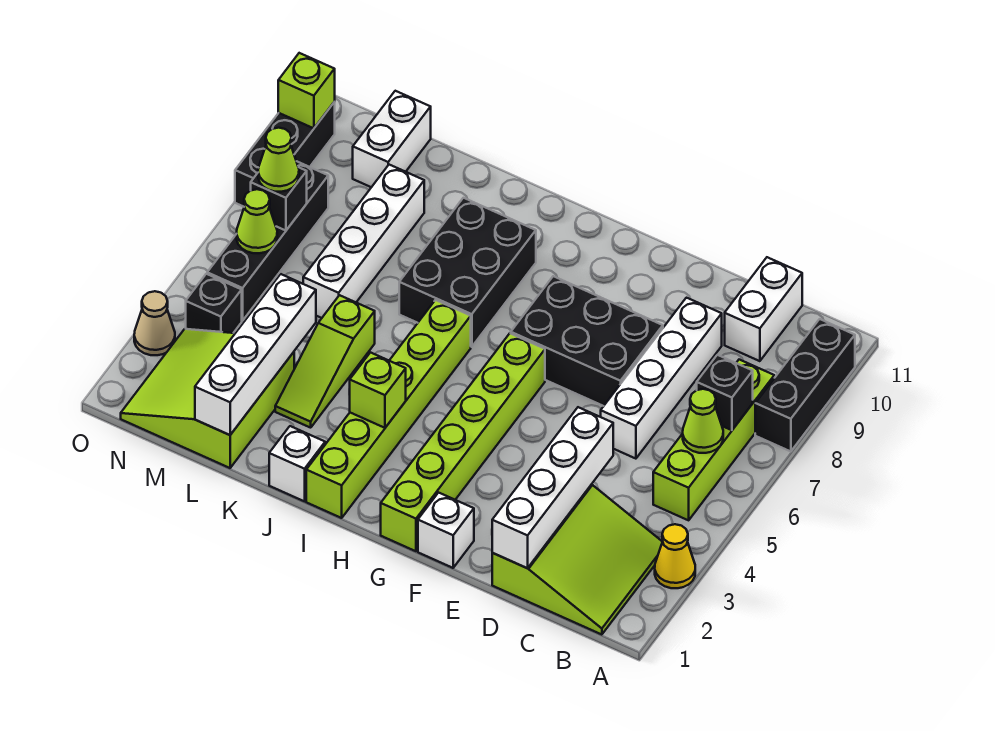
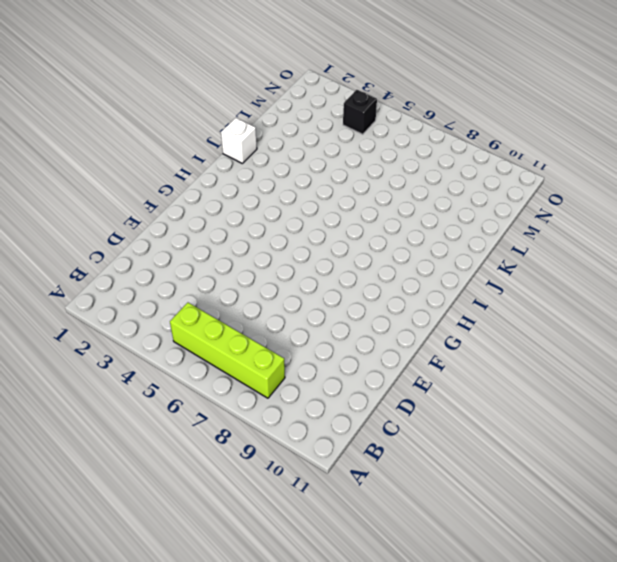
none -> yellow 1x1 cone [655,524,695,588]
none -> black 1x3 brick [755,319,855,452]
none -> lime 3x3 slope [492,484,662,635]

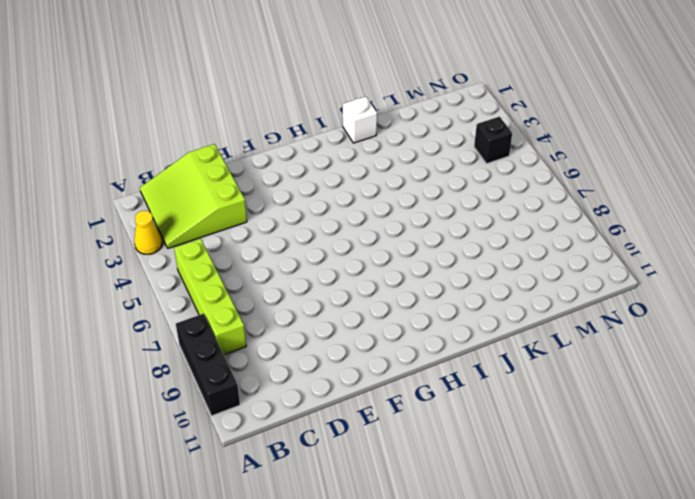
none -> white 1x2 brick [725,257,802,361]
none -> white 1x4 brick [601,298,722,459]
none -> black 2x3 brick [511,276,663,406]

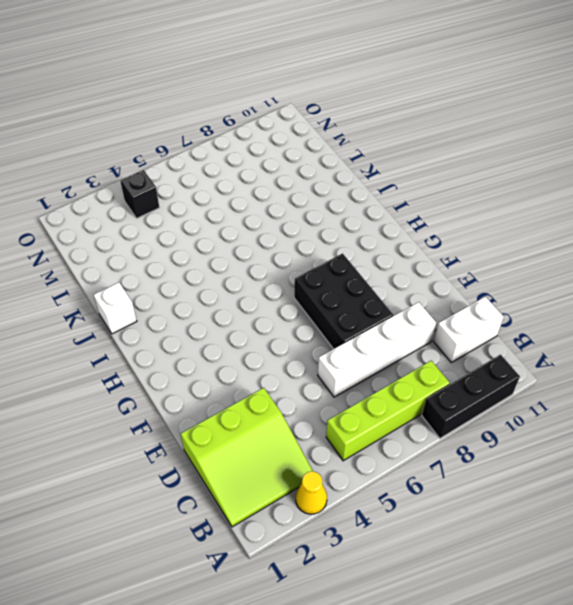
none -> white 1x1 brick [418,493,474,568]
none -> lime 1x6 brick [381,333,545,551]
none -> lime 1x6 brick [306,300,471,518]

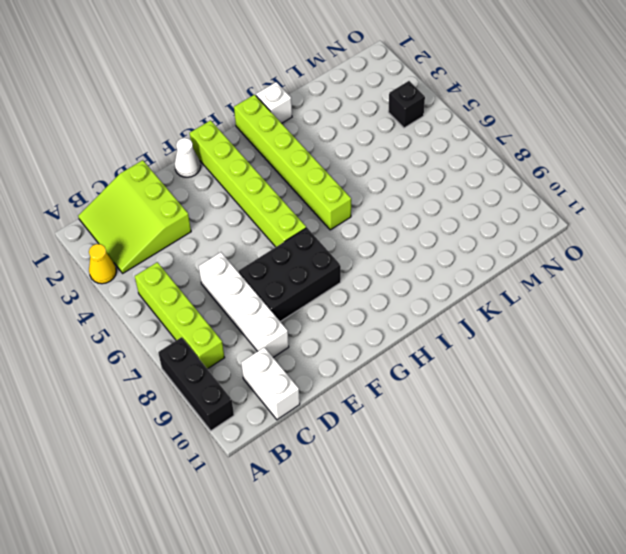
white 1x1 cone [175,138,201,177] -> white 1x1 brick [418,493,474,568]
none -> black 2x3 brick [399,198,536,347]
none -> lime 1x3 slope [275,295,375,428]
none -> lime 3x3 slope [121,329,294,468]

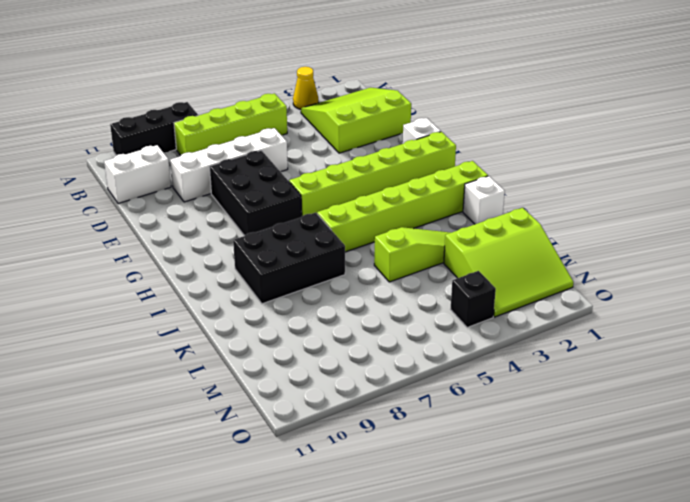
none -> white 1x4 brick [303,165,424,318]
none -> white 1x2 brick [353,91,431,187]
none -> black 1x4 brick [207,162,328,321]

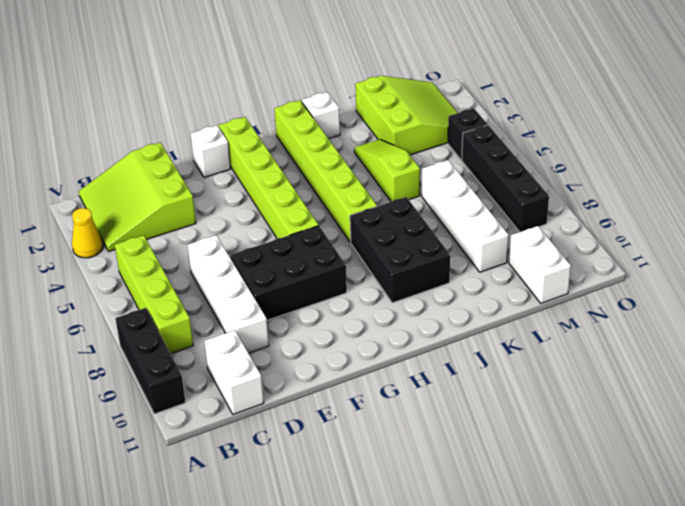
none -> tan 1x1 cone [134,291,175,355]
none -> black 1x3 brick [235,102,335,207]
none -> lime 1x1 cone [683,389,723,453]

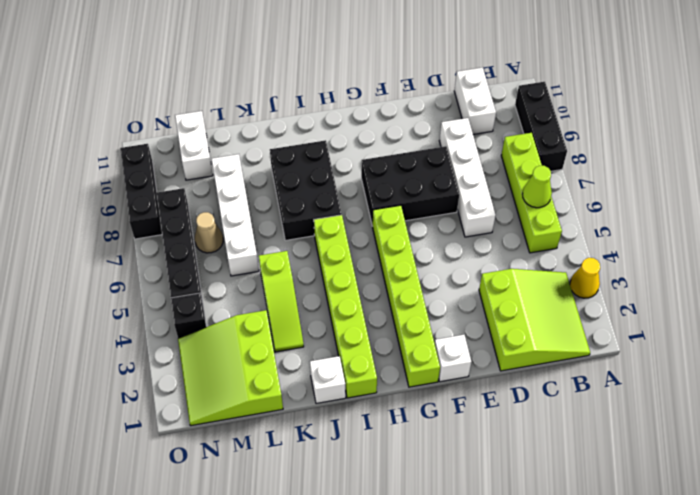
tan 1x1 cone [195,212,223,253] -> tan 1x1 cone moved to [134,291,175,355]
none -> black 1x1 brick [697,355,753,430]
none -> white 1x4 brick [492,407,613,568]
none -> lime 1x1 brick [349,353,406,428]

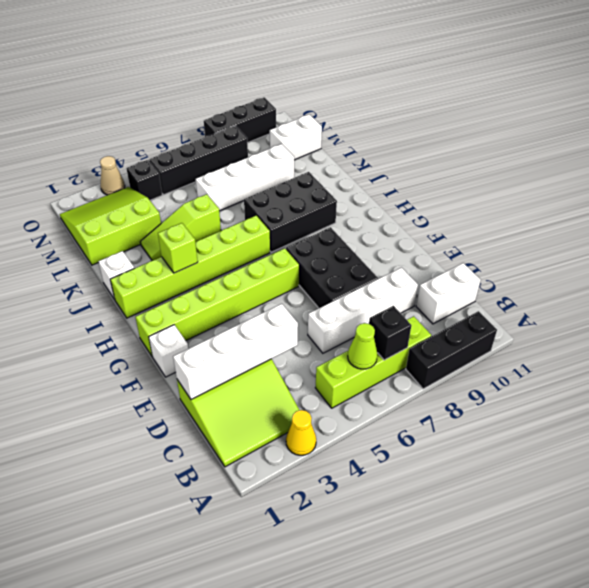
none -> white 1x4 brick [195,274,316,435]
none -> lime 1x1 cone [237,189,277,253]
none -> black 1x1 brick [251,168,307,231]

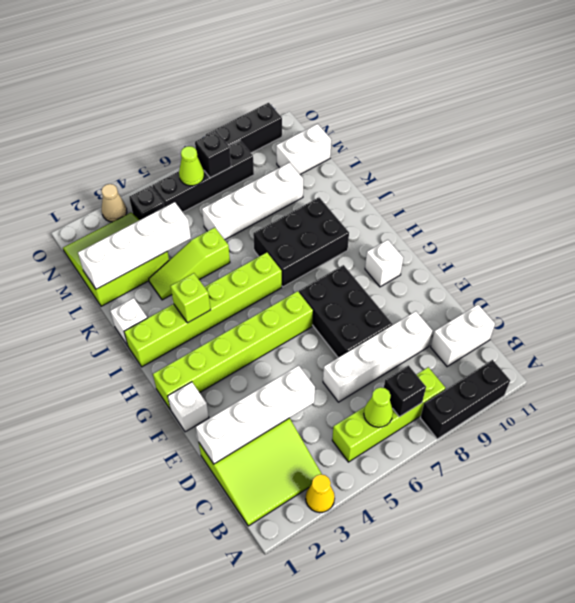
white 1x1 brick [365,240,403,287] -> none
none -> lime 1x1 brick [278,53,335,128]
none -> lime 1x1 cone [258,128,299,192]

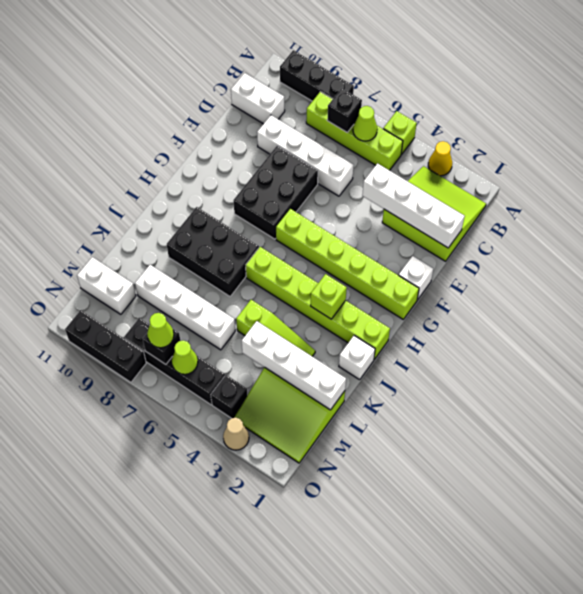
lime 1x1 brick [383,111,417,154] -> lime 1x1 brick moved to [278,53,335,128]

